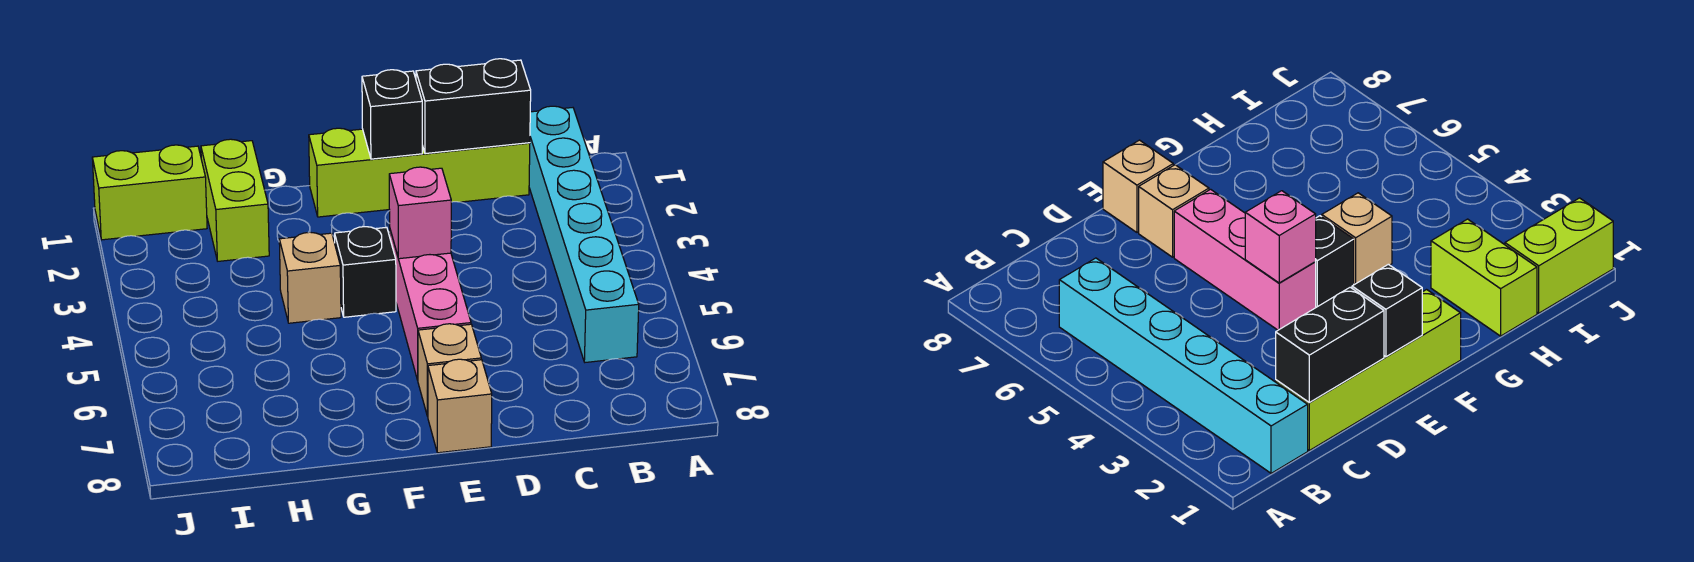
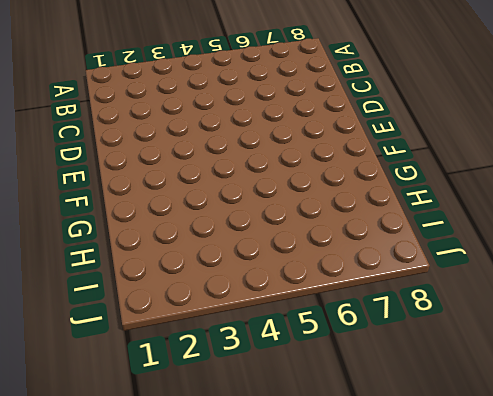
none -> cyan 1x6 brick [529,106,639,362]
none -> lime 1x4 brick [309,128,530,217]
none -> pink 1x3 brick [390,230,471,380]

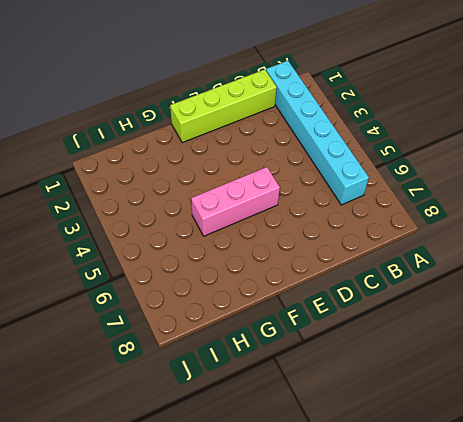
pink 1x3 brick [191,167,280,236] -> pink 1x3 brick turned to [390,230,471,380]
none -> tan 1x1 brick [418,324,481,416]
none -> tan 1x1 brick [428,359,492,453]
none -> black 1x1 brick [335,227,396,317]

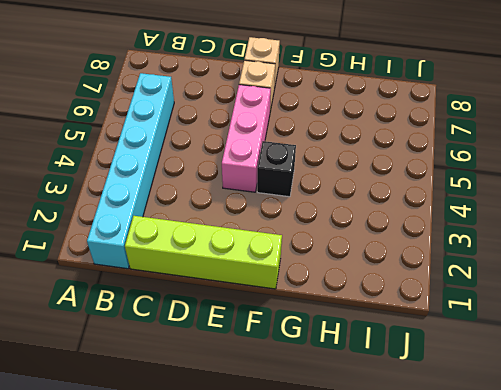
none -> tan 1x1 brick [279,232,341,323]
none -> lime 1x2 brick [201,139,269,261]
none -> lime 1x2 brick [92,145,207,240]

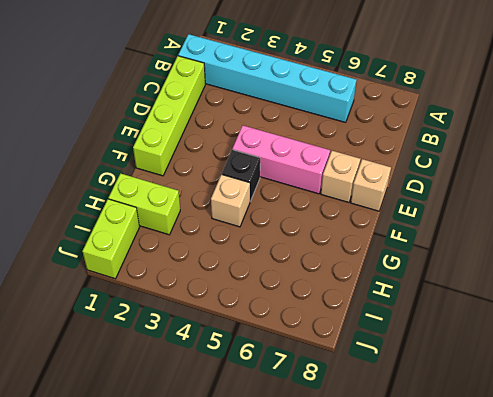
none -> black 1x2 brick [416,59,531,154]
none -> black 1x1 brick [362,70,422,159]
none -> pink 1x1 brick [389,167,451,259]

